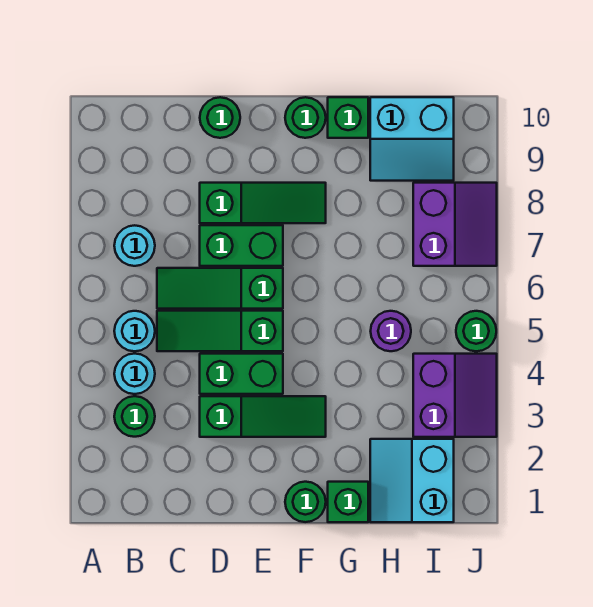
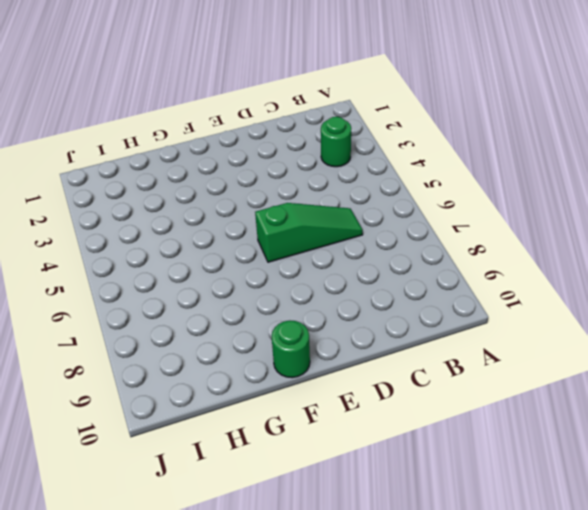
none -> cyan 1x1 round brick [114,354,155,394]
none -> cyan 1x1 round brick [114,311,155,351]
none -> cyan 1x1 round brick [114,225,155,266]

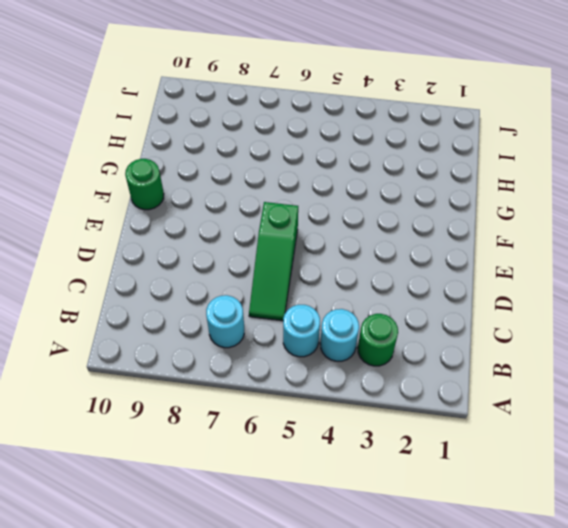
none -> green 1x3 slope [157,311,283,351]
none -> green 1x3 slope [200,396,326,437]
none -> green 1x2 brick [200,354,283,394]

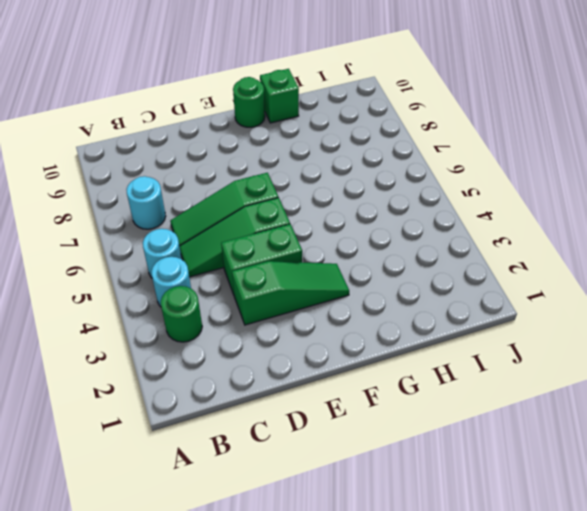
none -> green 1x2 brick [200,225,283,266]
none -> green 1x3 slope [200,183,326,223]
none -> green 1x1 round brick [200,97,240,138]

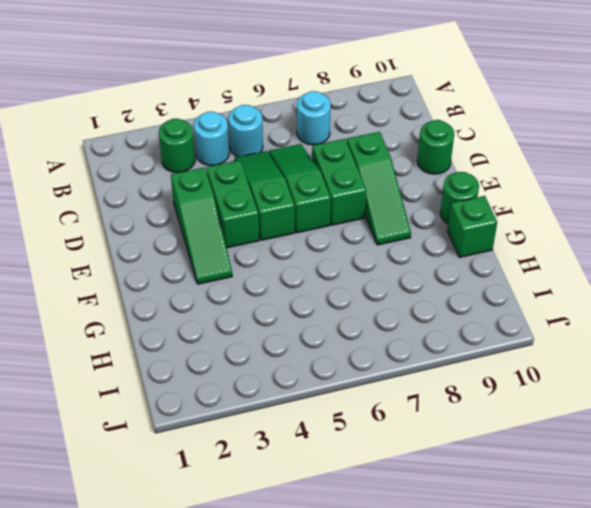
none -> green 1x1 round brick [285,482,326,522]
none -> green 1x1 brick [328,482,368,522]
none -> cyan 2x2 slope [370,439,454,522]

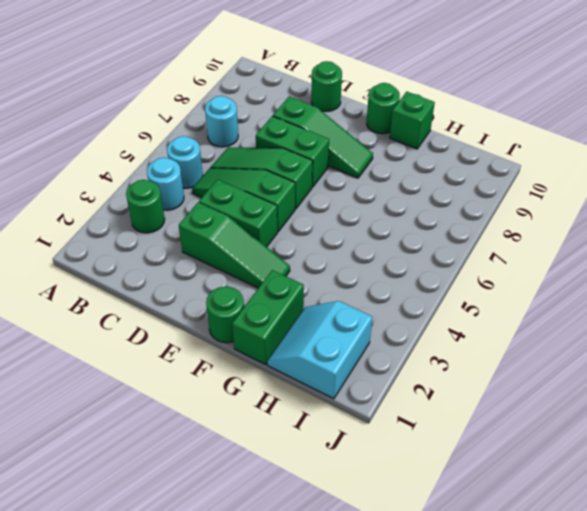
green 1x2 brick [232,270,304,365] -> green 1x1 brick [328,482,368,522]
none -> purple 1x1 round brick [371,311,411,351]
none -> cyan 2x2 slope [370,97,454,181]
none -> purple 2x2 slope [413,354,497,437]

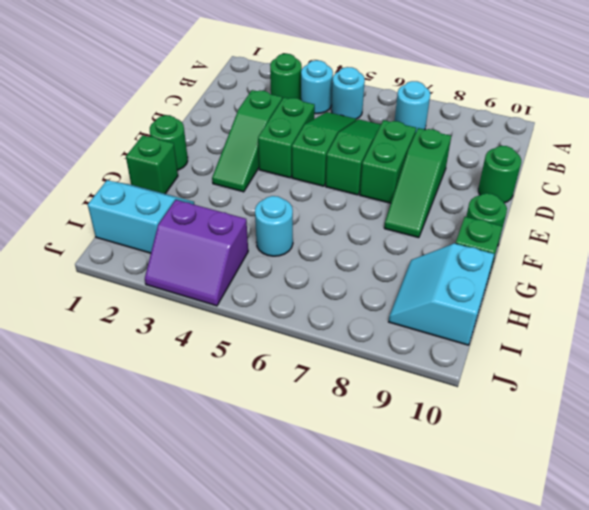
cyan 1x1 round brick [255,196,293,256] -> purple 1x1 round brick [371,311,411,351]
none -> purple 2x2 slope [413,183,497,266]
none -> green 1x1 round brick [456,311,496,351]

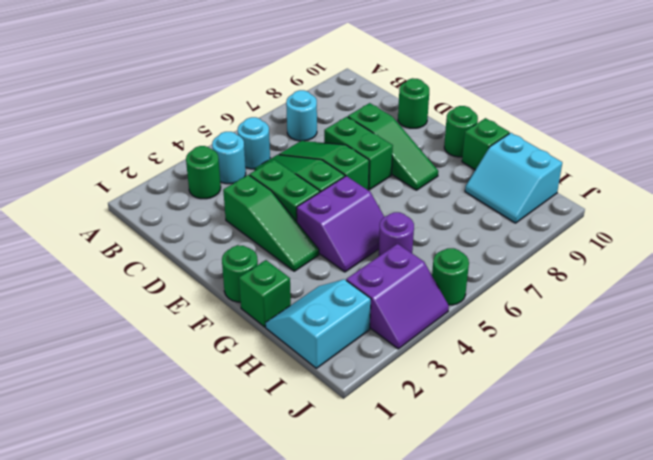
purple 2x2 slope [297,176,384,272] -> purple 2x2 slope moved to [413,183,497,266]

